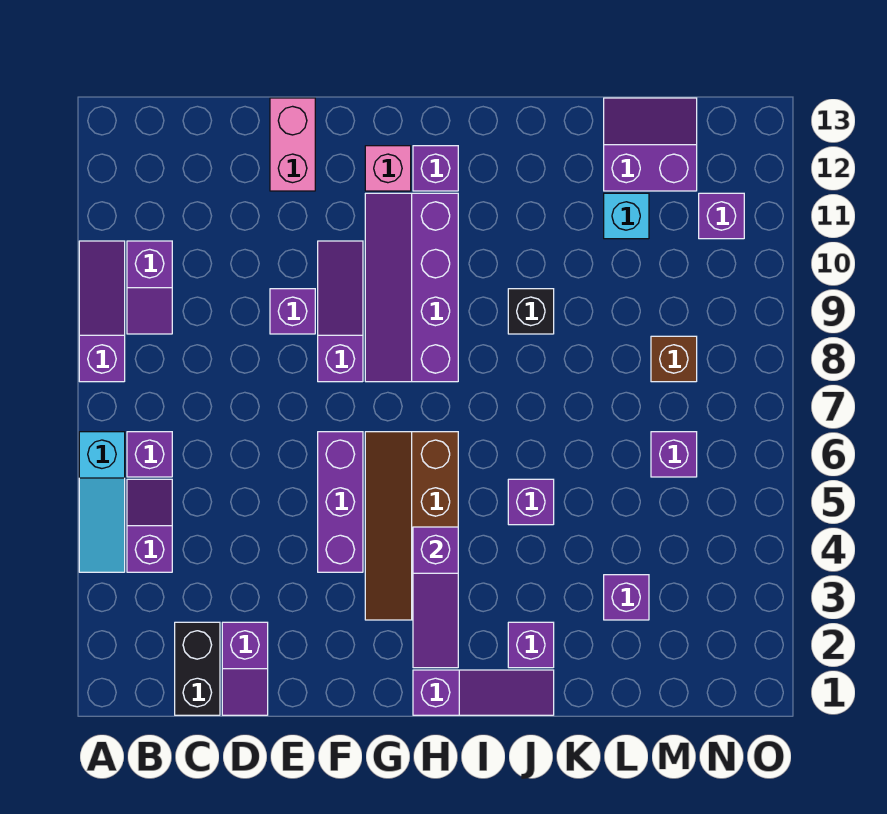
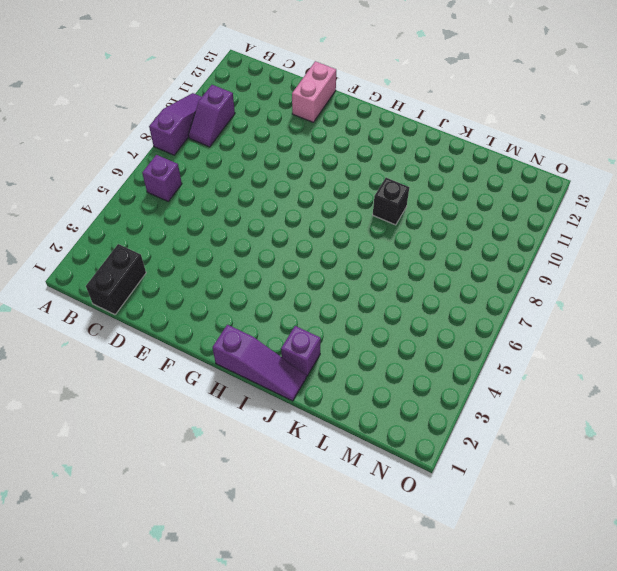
none -> cyan 1x3 slope [79,432,125,572]
none -> purple 1x2 slope [127,479,172,572]
none -> purple 1x2 slope [222,622,268,715]

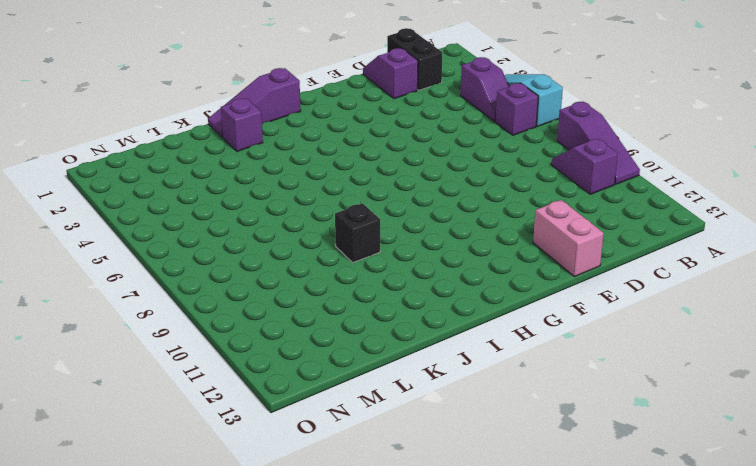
none -> purple 1x1 brick [270,289,315,334]
none -> purple 1x3 brick [318,432,363,572]
none -> purple 1x3 slope [318,241,363,382]

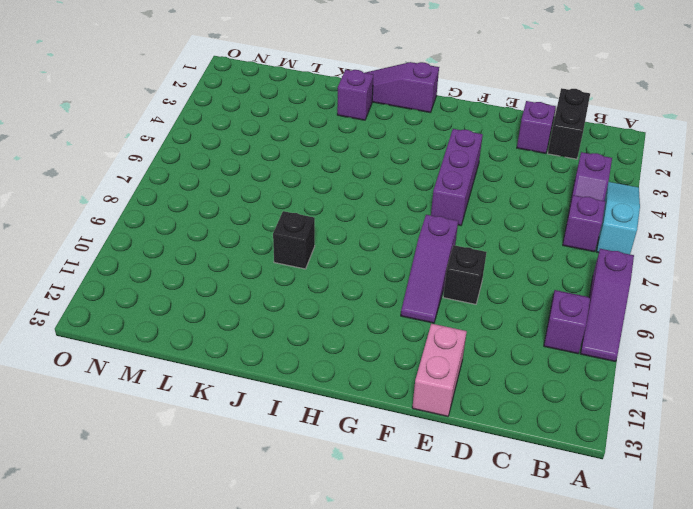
black 1x1 brick [443,245,487,304] -> purple 1x1 brick [270,289,315,334]
none -> brown 2x4 slope [365,432,458,620]
none -> purple 2x4 slope [365,193,458,382]
none -> pink 1x1 brick [365,146,411,191]

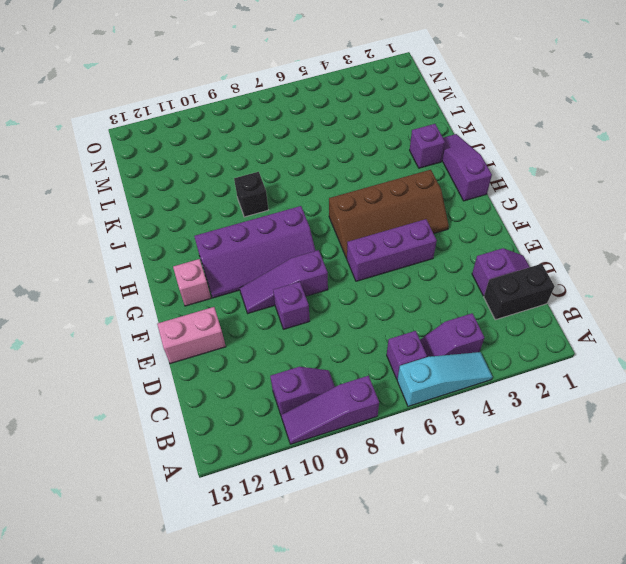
none -> purple 1x1 brick [413,146,458,191]
none -> purple 1x1 brick [508,479,554,525]
none -> purple 1x1 brick [604,575,649,620]

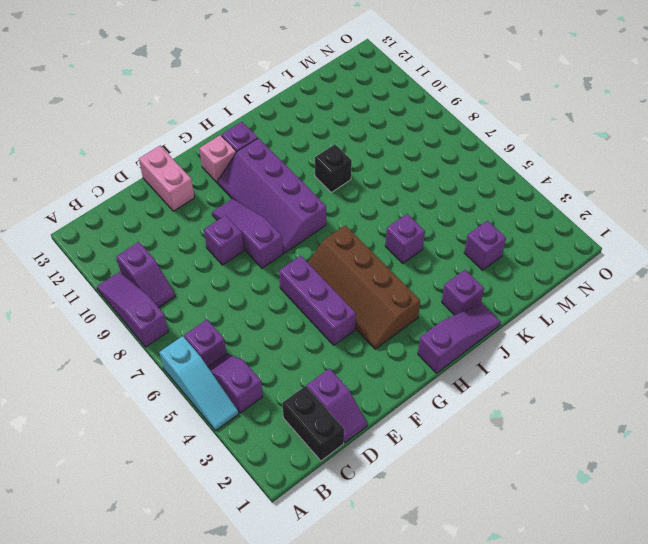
none -> cyan 1x1 brick [604,193,649,239]
none -> purple 2x2 slope [604,98,697,191]
none -> purple 1x1 brick [651,432,697,477]

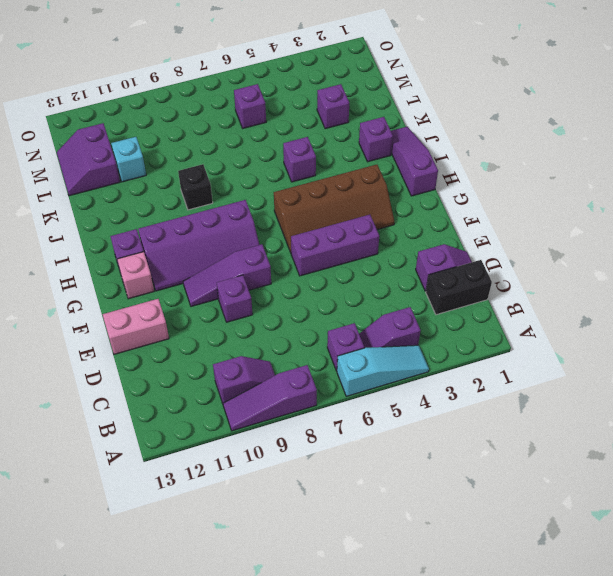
none -> brown 1x1 brick [651,336,697,382]
none -> purple 1x1 brick [699,193,744,239]
none -> purple 1x3 slope [413,527,458,668]

